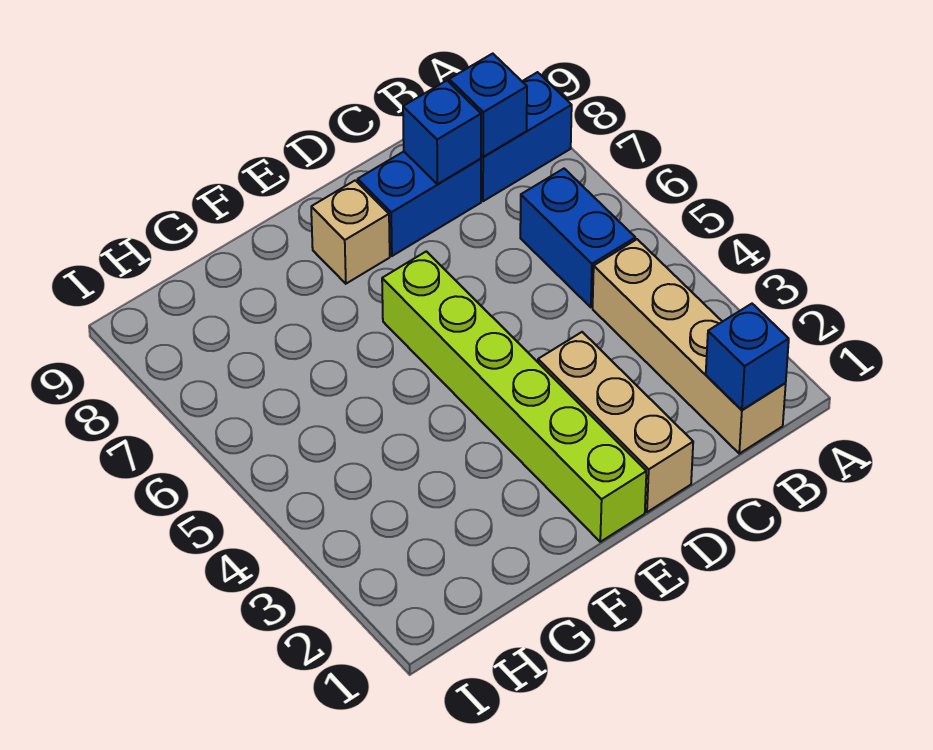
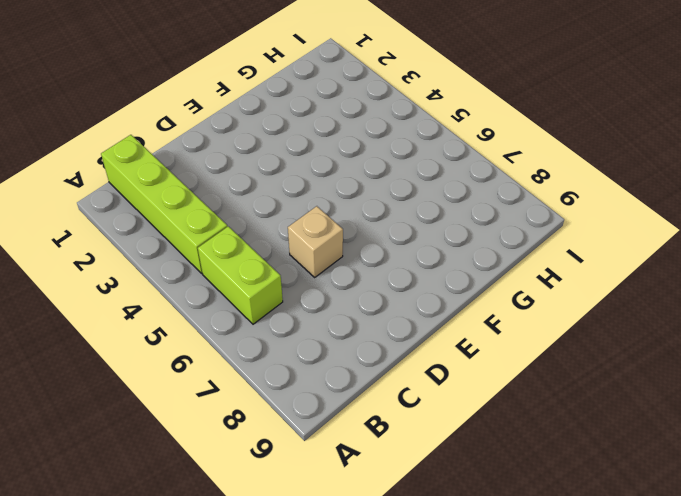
lime 1x4 brick [101,135,227,273] -> tan 1x4 brick [593,239,786,454]
lime 1x2 brick [198,226,283,324] -> blue 1x2 brick [520,169,635,307]
tan 1x1 brick [288,206,343,277] -> tan 1x1 brick moved to [311,180,390,284]
none -> blue 1x2 brick [481,72,572,201]
none -> blue 1x2 brick [358,152,481,256]

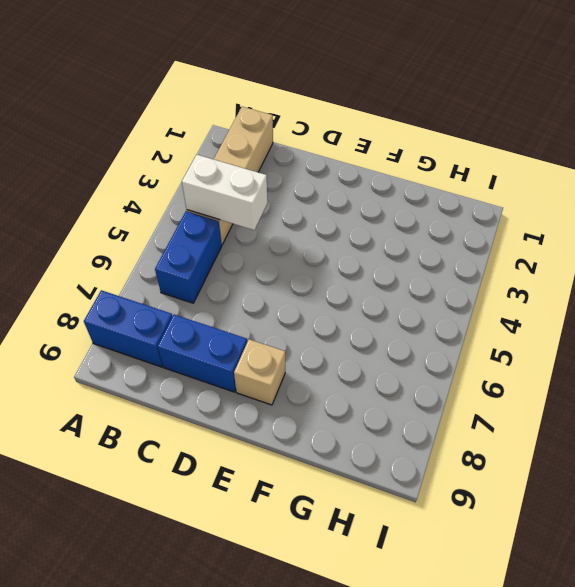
white 1x2 brick [182,155,268,230] -> none
none -> tan 1x3 brick [538,332,693,512]
none -> lime 1x6 brick [382,251,646,542]

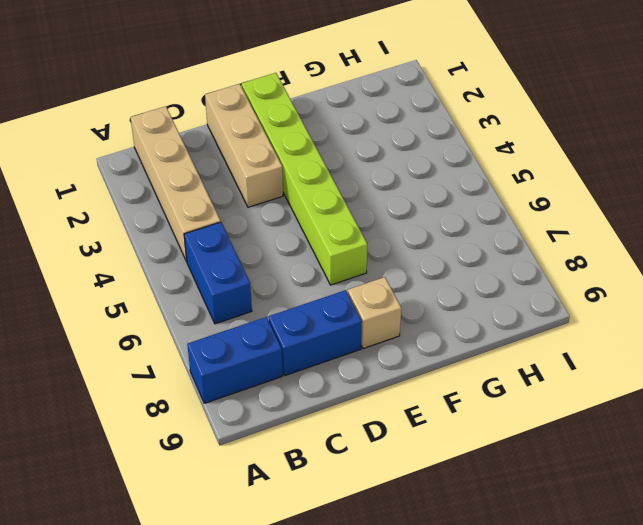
none -> blue 1x1 brick [706,304,789,410]
none -> blue 1x1 brick [449,54,527,157]

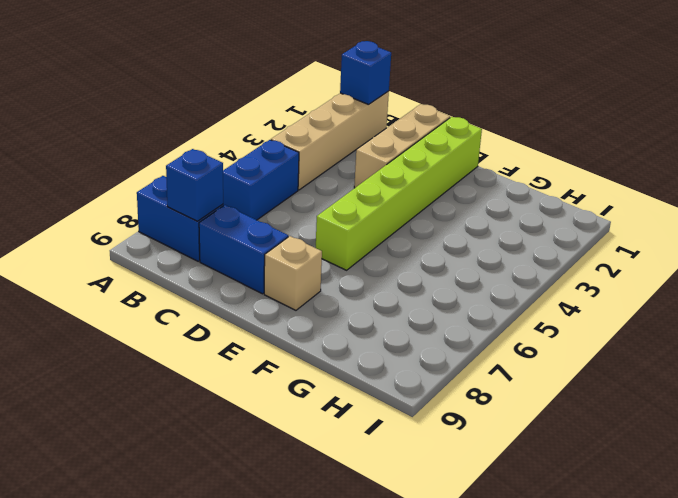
none -> blue 1x1 brick [403,81,481,184]

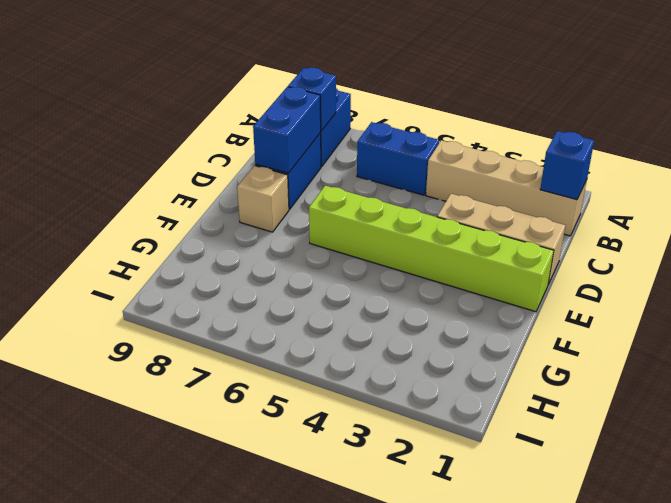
blue 1x2 brick [253,87,321,173] -> blue 1x1 brick [403,81,481,184]

